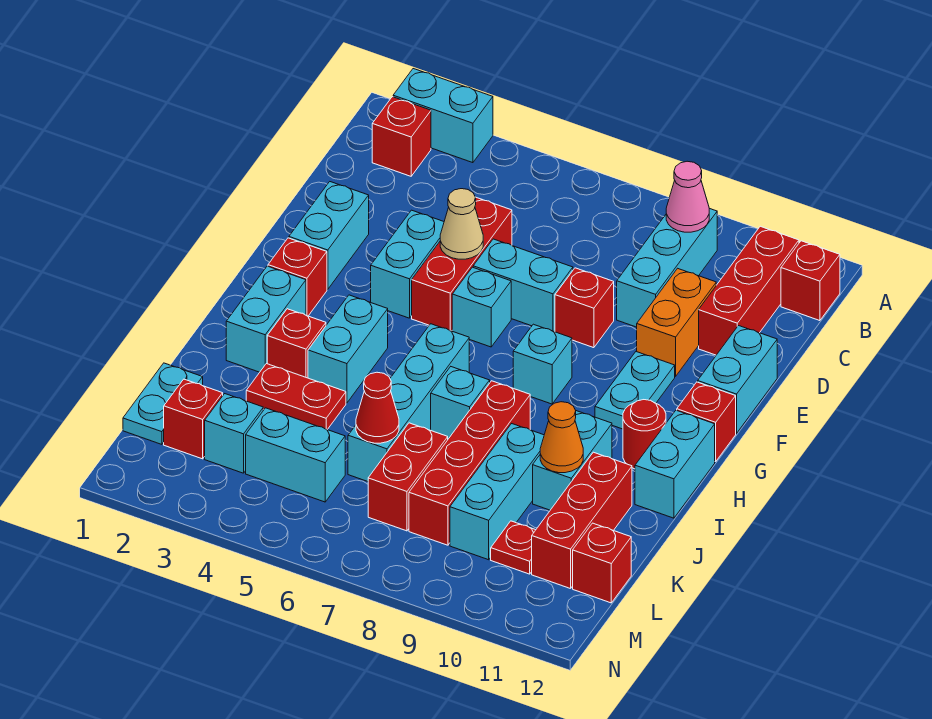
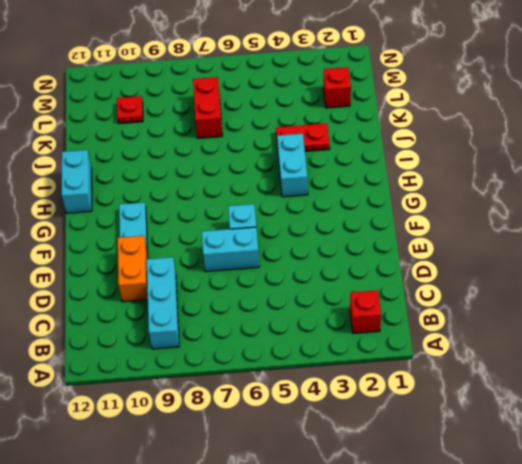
none -> cyan 1x2 brick [393,69,493,163]
none -> red 1x3 brick [699,226,799,355]
none -> red 1x1 brick [781,241,840,321]
none -> red 1x3 brick [412,198,512,331]

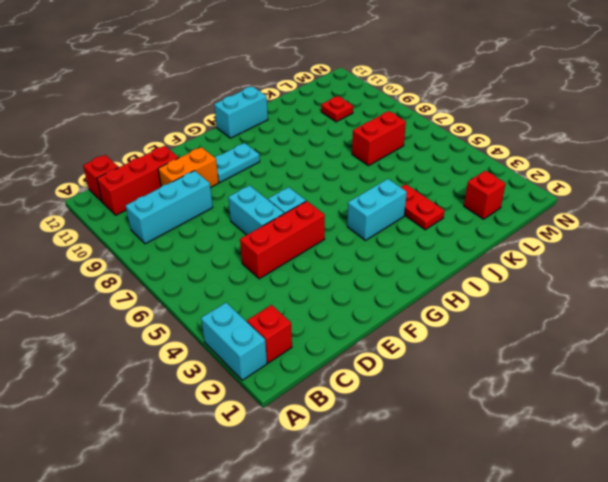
none -> cyan 1x2 brick [289,182,369,289]
none -> cyan 1x2 brick [371,210,444,318]
none -> red 1x1 brick [555,268,614,348]
none -> cyan 1x2 brick [698,326,777,434]

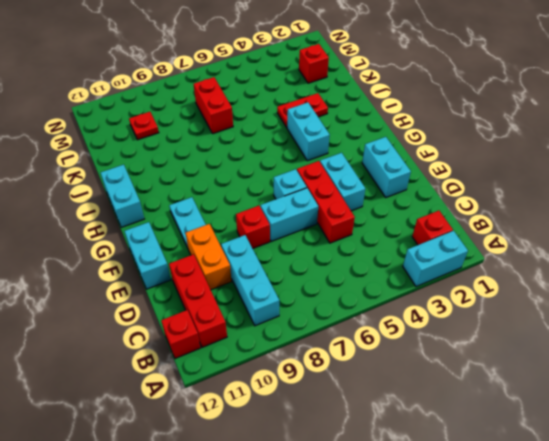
none -> red 1x1 brick [268,238,327,316]
none -> cyan 1x1 brick [513,324,572,404]
none -> red 1x1 brick [677,382,736,462]
none -> cyan 1x2 brick [226,266,306,372]

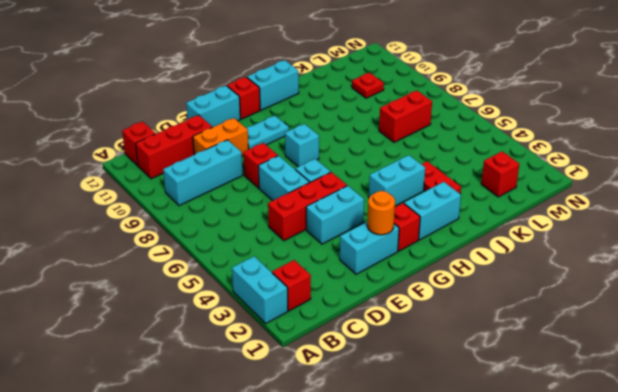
orange 1x1 round brick [367,191,395,235] -> none
none -> cyan 1x4 brick [348,324,469,482]
none -> red 1x1 round brick [623,400,666,469]
none -> red 1x1 brick [267,309,326,378]
none -> cyan 1x1 brick [431,367,490,439]

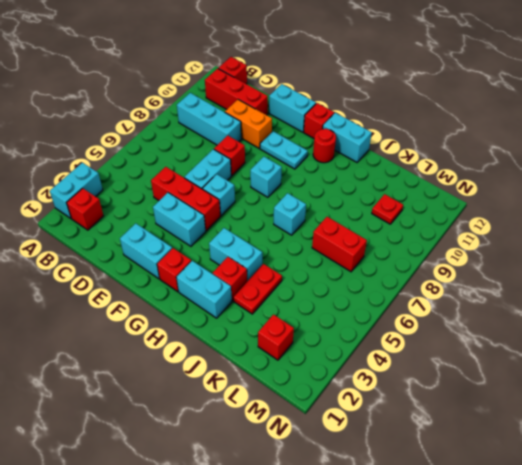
none -> cyan 1x4 brick [348,324,469,482]
none -> red 1x4 brick [409,381,530,545]
none -> cyan 1x2 brick [533,411,612,510]
none -> cyan 1x3 brick [450,424,544,560]

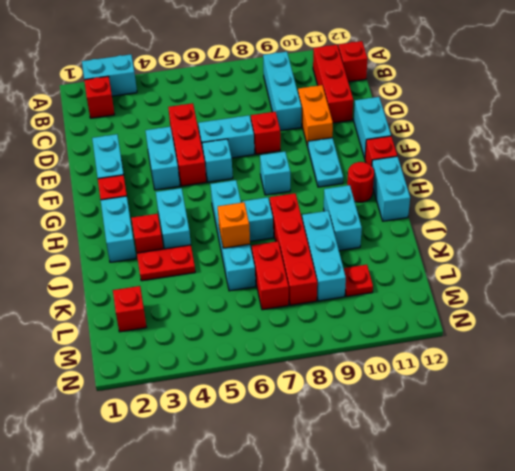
orange 1x1 brick [218,202,250,248] -> none
none -> red 1x3 brick [532,452,632,589]
none -> cyan 1x2 plate [123,363,203,444]
none -> cyan 1x1 brick [205,394,263,473]
none -> cyan 1x2 brick [246,408,345,502]

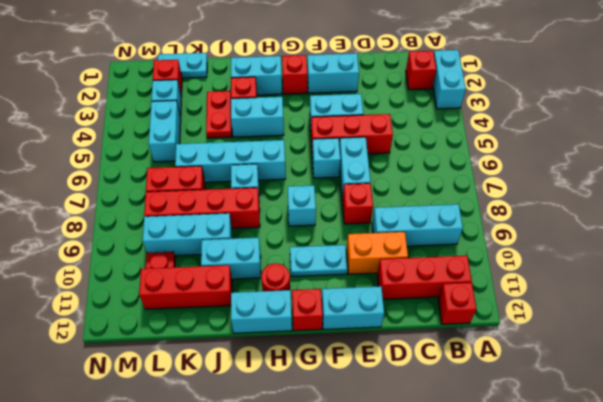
none -> red 1x1 brick [573,523,631,603]
none -> pink 1x1 cone [666,161,709,232]
none -> tan 1x1 cone [440,189,483,259]
none -> orange 1x1 cone [540,402,583,473]

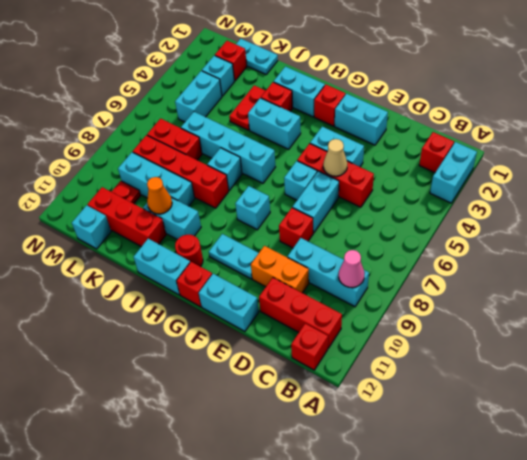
cyan 1x1 brick [72,205,111,249] -> red 1x1 brick [573,523,631,603]
none -> red 1x1 cone [356,372,399,443]

